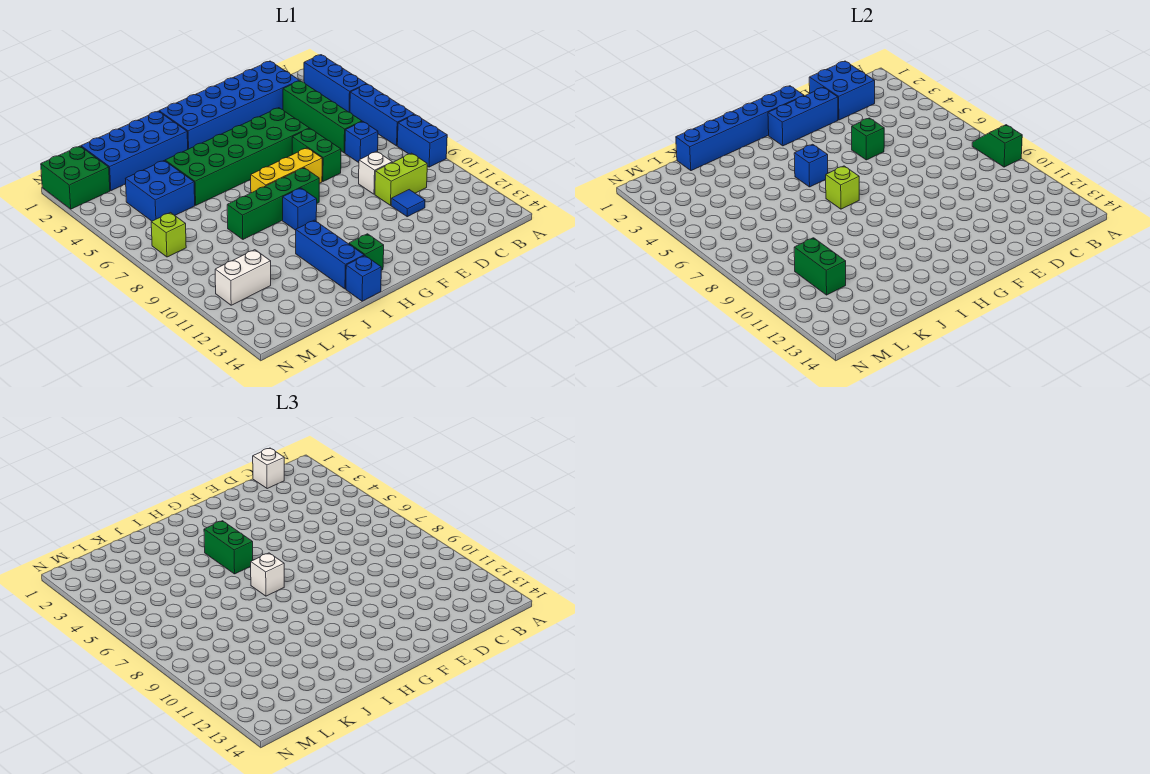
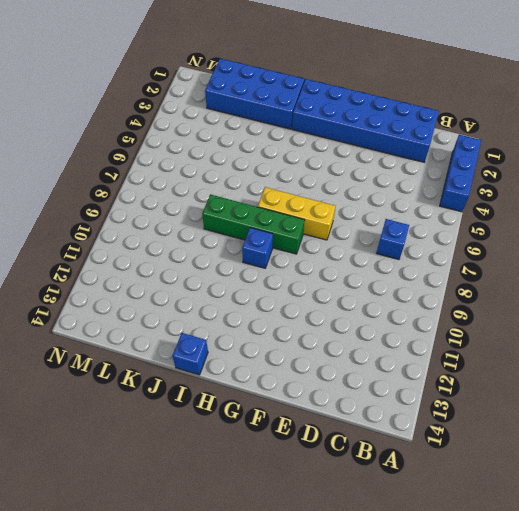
none -> blue 1x3 brick [350,84,414,146]
none -> blue 1x2 brick [397,115,447,167]
none -> green 1x4 brick [283,81,362,153]
none -> lime 1x2 brick [375,153,427,205]

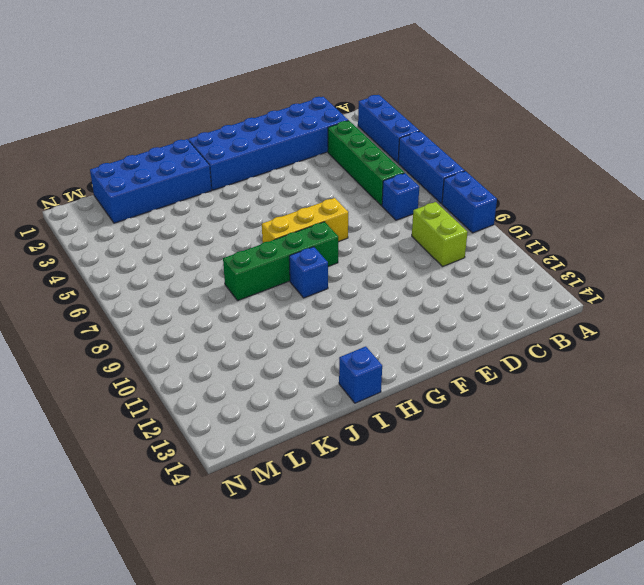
lime 1x2 brick [412,202,468,267] -> lime 1x2 brick turned to [375,153,427,205]
none -> white 1x1 brick [359,151,392,194]
none -> blue 1x1 tile [391,190,425,217]
none -> green 2x6 brick [165,108,309,205]
none -> green 1x2 brick [292,128,341,181]

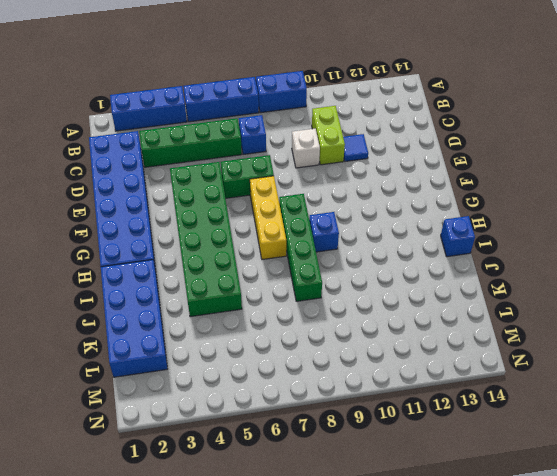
none -> green 1x1 brick [349,234,384,270]
none -> blue 1x3 brick [296,220,364,289]
none -> blue 2x2 brick [125,161,195,221]
none -> white 1x2 brick [215,250,271,305]

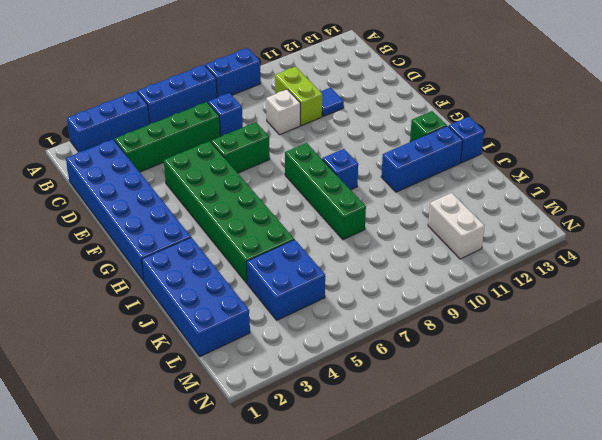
none -> yellow 1x3 brick [251,148,322,193]
none -> green 2x2 brick [41,146,110,209]
none -> lime 1x1 brick [151,213,186,257]
none -> green 1x2 slope [972,125,1022,167]

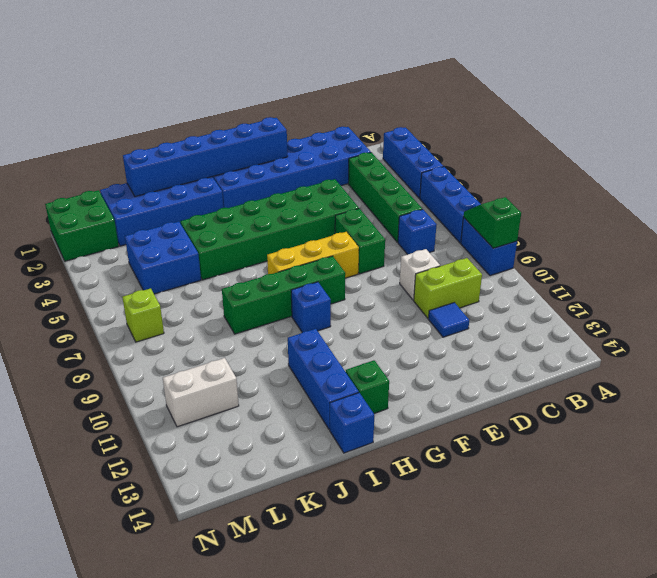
none -> blue 2x2 brick [809,61,875,120]
none -> blue 1x3 brick [768,87,838,146]
none -> green 1x1 brick [852,118,884,160]
none -> blue 1x1 brick [794,144,828,187]

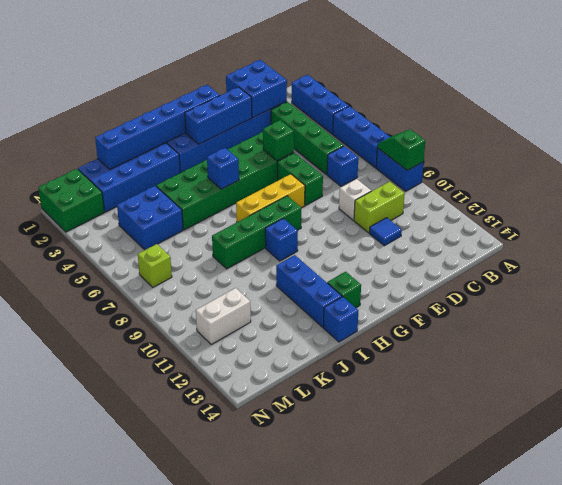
none -> lime 1x1 brick [826,166,859,209]
none -> green 1x2 brick [794,238,846,295]
none -> white 1x1 brick [253,448,284,489]
none -> green 1x2 brick [204,521,253,574]

